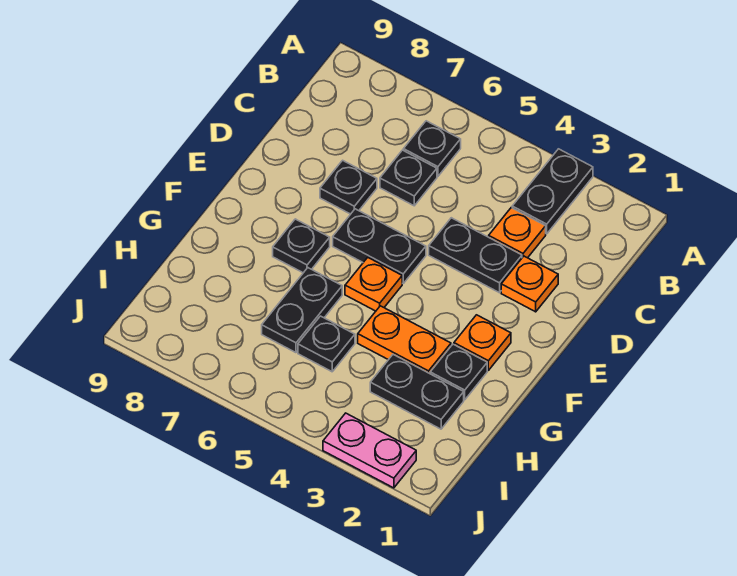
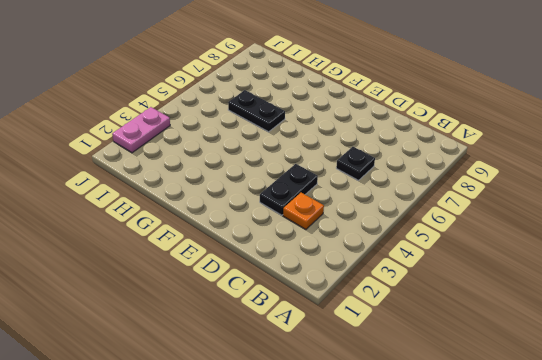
none -> black 1x2 plate [512,149,593,234]
none -> black 1x1 plate [403,121,461,176]
none -> orange 1x1 plate [501,256,558,312]

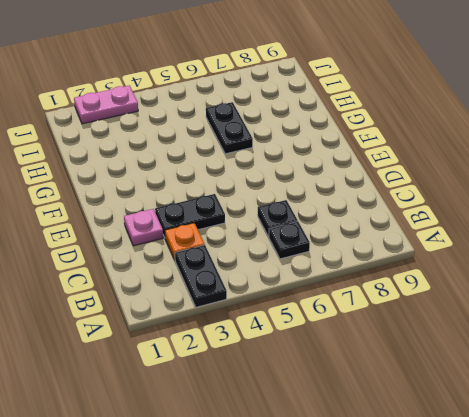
pink 1x1 plate [124,209,163,246] -> orange 1x1 plate [501,256,558,312]
none -> black 1x1 plate [320,160,377,214]
none -> black 1x2 plate [333,209,426,283]
none -> orange 1x1 plate [454,315,511,370]

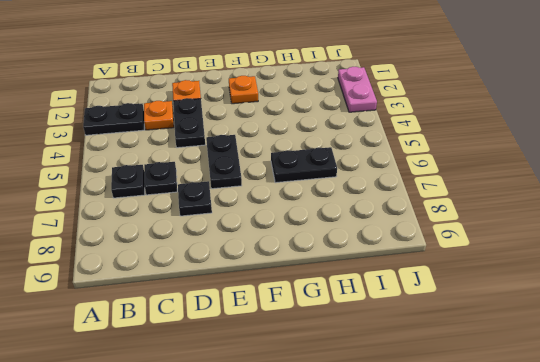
none -> orange 1x1 plate [345,258,402,311]
none -> black 1x1 plate [273,219,330,273]
none -> black 1x1 plate [430,344,487,400]

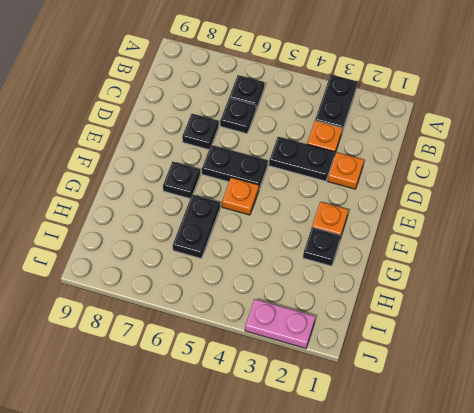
none -> orange 1x2 plate [358,306,451,374]
none -> black 1x2 plate [370,355,464,429]
none -> black 1x1 plate [298,316,355,372]

